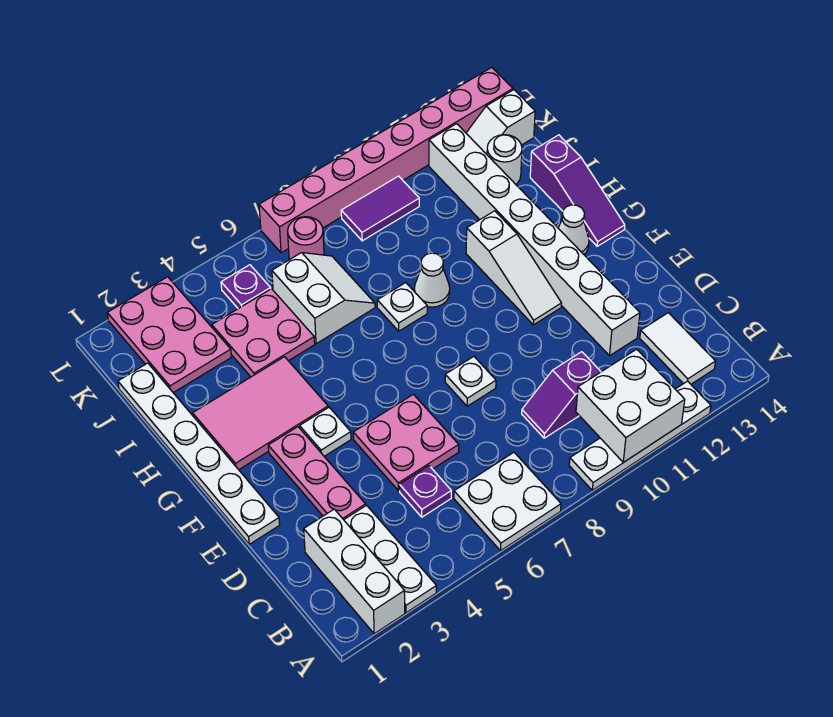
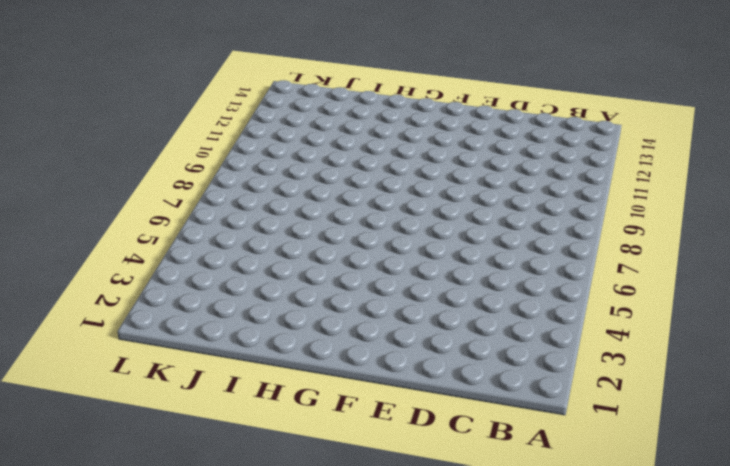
none -> white 1x3 brick [304,509,405,634]
none -> white 1x3 plate [344,505,436,613]
none -> white 2x2 plate [454,453,561,551]

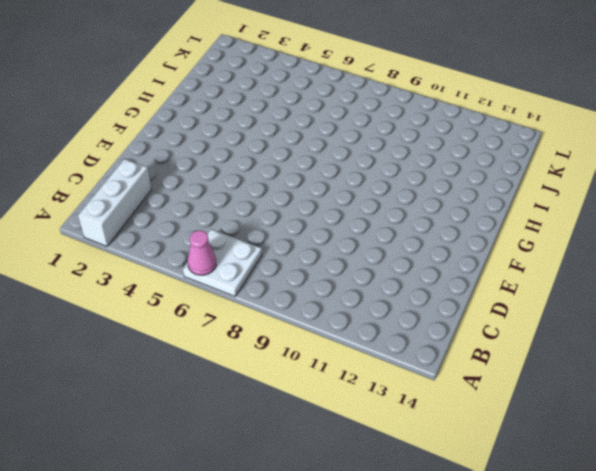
pink 1x1 cone [188,230,216,275] -> none
none -> white 1x3 plate [344,505,436,613]
none -> white 1x4 plate [569,381,711,490]
none -> white 1x2 tile [640,313,716,384]

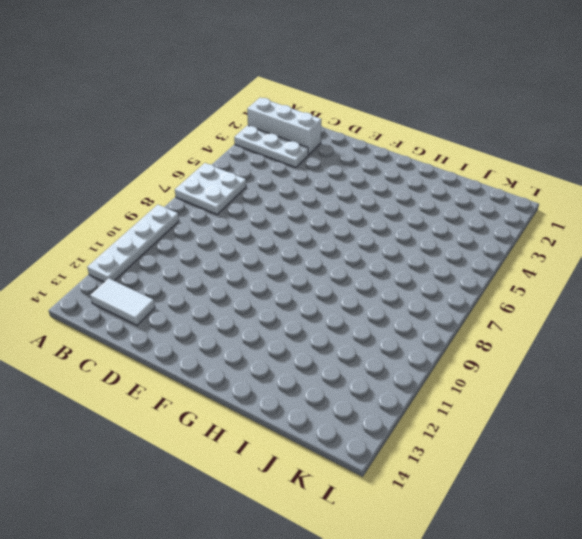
none -> purple 1x1 plate [399,466,451,517]
none -> purple 1x2 slope [522,352,601,438]
none -> pink 1x3 plate [268,427,366,520]

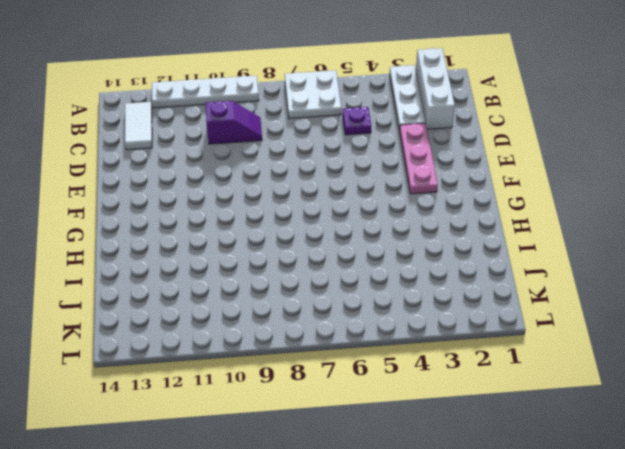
none -> pink 2x2 plate [353,394,459,491]
none -> white 1x8 brick [429,124,640,356]
none -> white 1x6 plate [118,363,280,544]

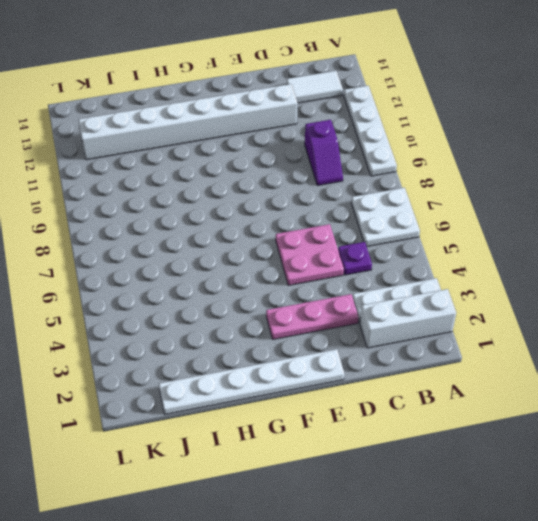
none -> white 1x1 plate [445,357,496,406]
none -> white 1x1 plate [300,407,351,456]
none -> white 1x3 slope [466,211,561,325]

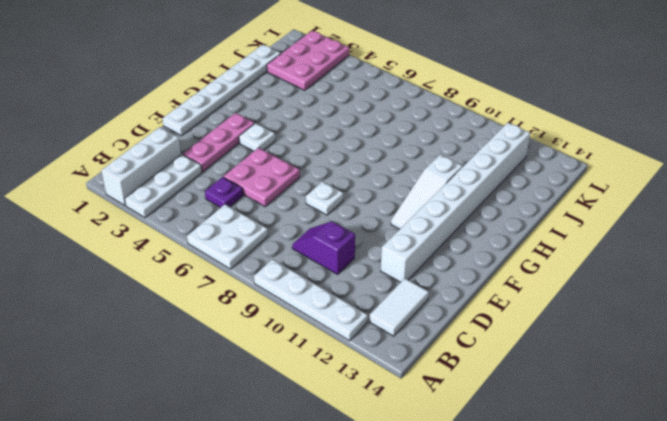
none -> pink 2x3 tile [193,357,328,470]
none -> white 1x1 cone [558,205,589,254]
none -> purple 1x3 slope [530,135,625,246]

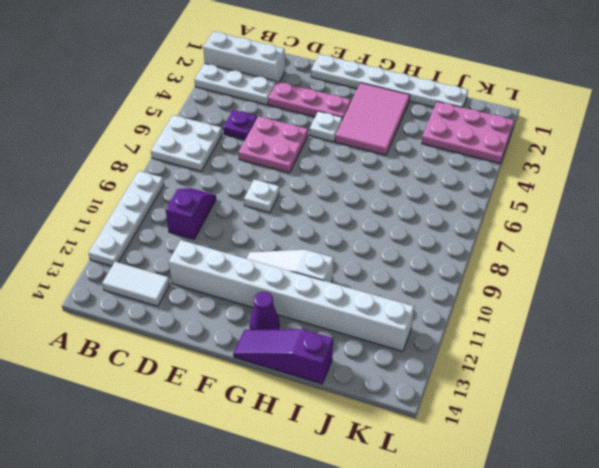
purple 1x1 cone [250,292,279,330] -> white 1x1 cone [558,205,589,254]
none -> white 1x1 plate [377,283,427,331]
none -> white 1x1 cone [414,253,450,307]
none -> pink 2x2 plate [212,289,315,377]

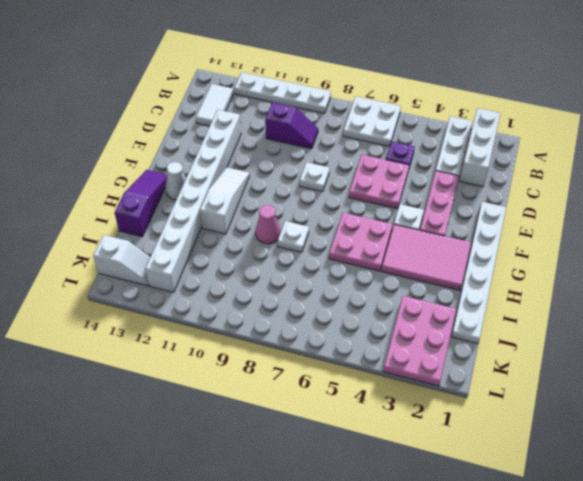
pink 2x2 plate [329,213,393,271] -> pink 2x2 plate moved to [212,289,315,377]
pink 1x1 cone [255,205,281,244] -> white 1x1 cone [414,253,450,307]
none -> white 2x2 slope [272,253,375,344]
none -> white 1x1 round brick [487,135,522,184]
none -> purple 1x1 plate [221,265,271,309]

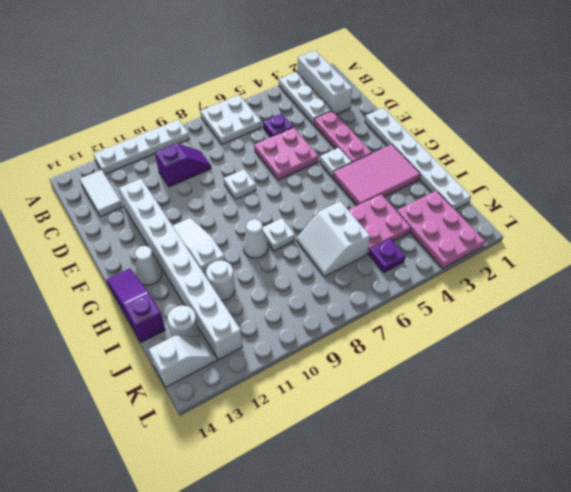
white 1x1 round brick [206,260,235,301] -> none
none -> pink 1x1 round brick [288,217,324,259]
none -> purple 1x2 tile [341,176,419,241]
none -> pink 1x8 brick [259,67,513,253]

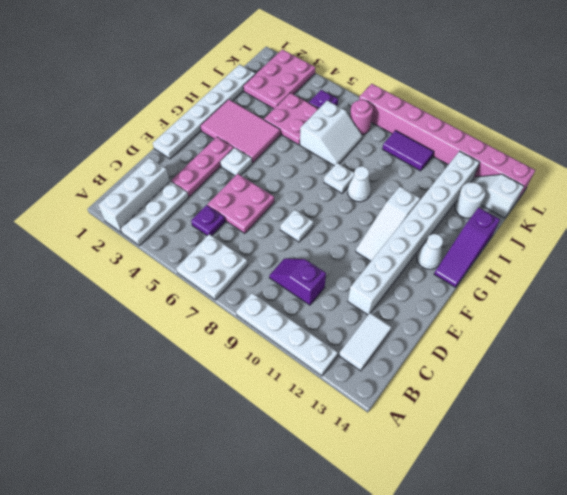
none -> white 2x2 brick [576,349,685,462]

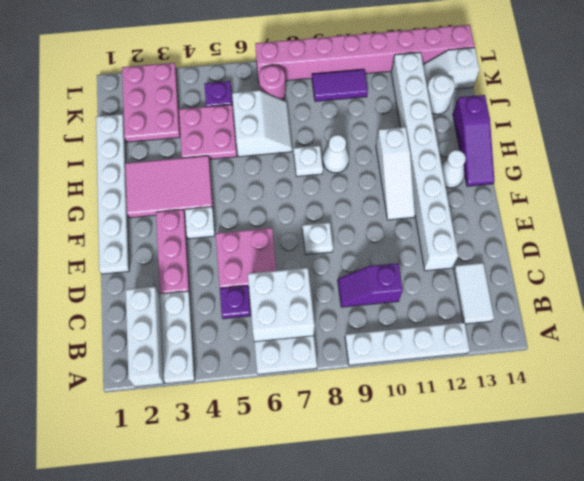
white 2x2 brick [248,268,315,342] -> white 2x2 brick moved to [576,349,685,462]

